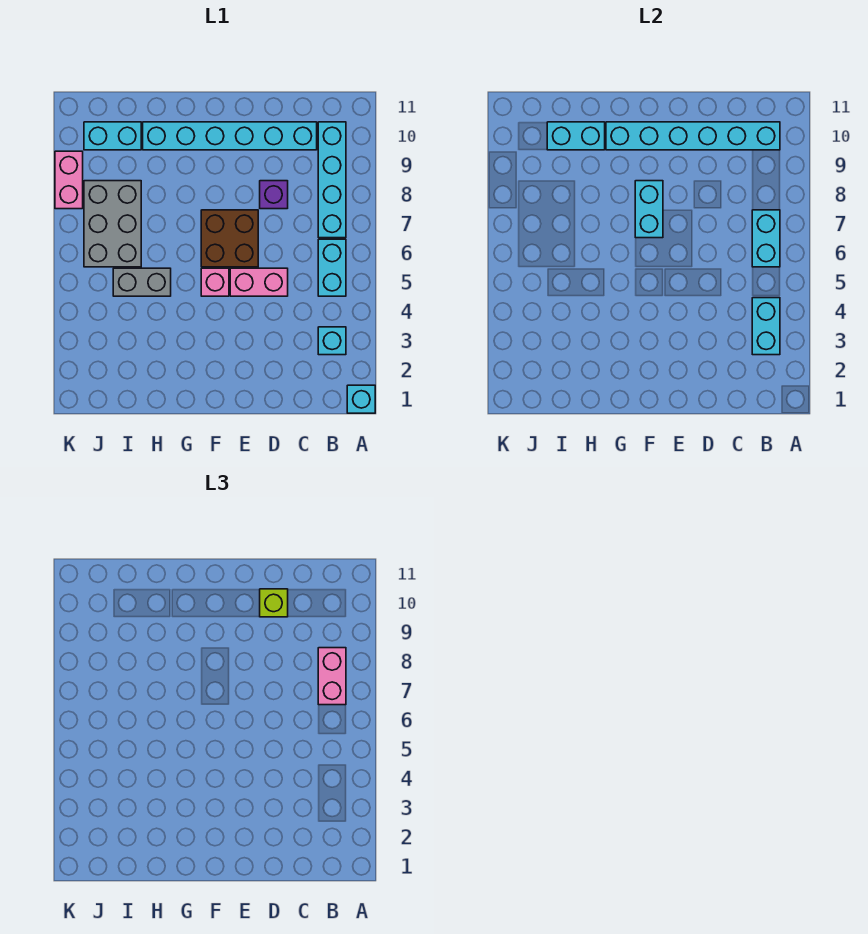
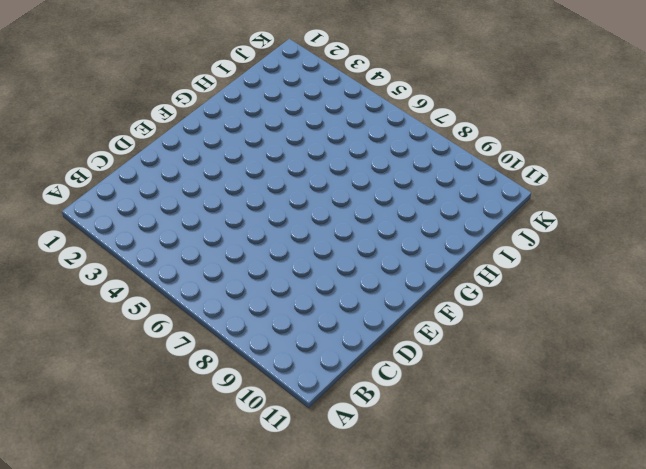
none -> cyan 1x1 brick [347,385,375,413]
none -> cyan 1x1 brick [318,327,346,355]
none -> cyan 1x2 brick [318,239,346,296]

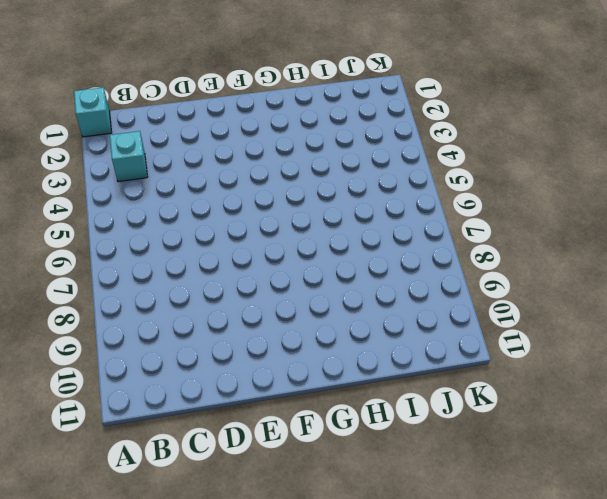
none -> cyan 1x2 brick [318,239,346,296]
none -> cyan 1x4 brick [318,122,346,238]
none -> cyan 1x6 brick [143,122,317,150]

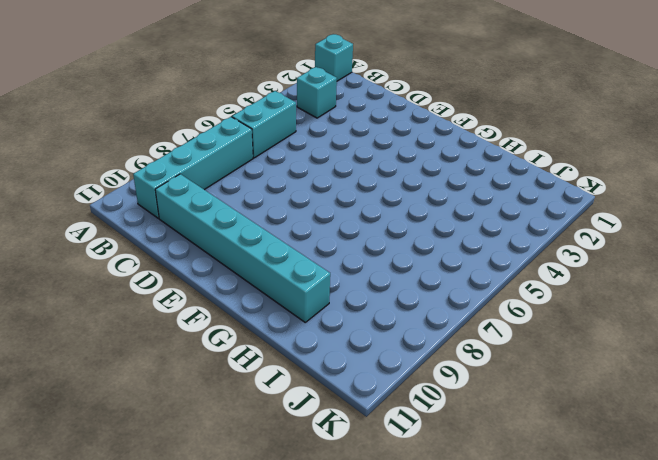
none -> pink 1x2 brick [230,268,288,296]
none -> purple 1x1 brick [260,181,288,209]
none -> brown 2x2 brick [201,210,258,267]

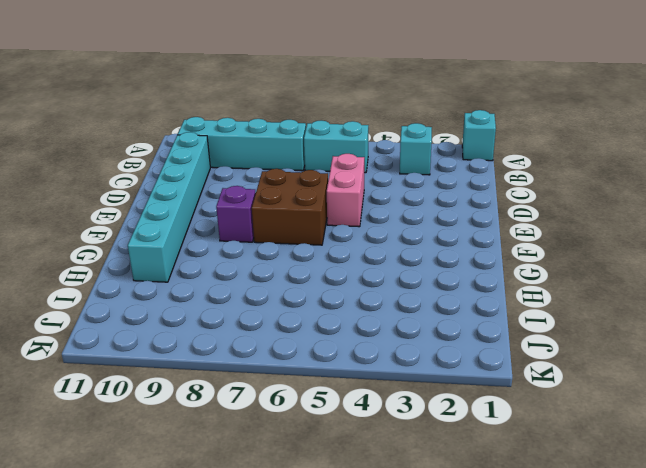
purple 1x1 brick [216,186,256,242] -> purple 1x1 brick moved to [260,181,288,209]
none -> pink 1x1 brick [201,268,229,296]
none -> grey 1x2 brick [113,268,171,296]
none -> grey 2x3 brick [84,181,141,267]

